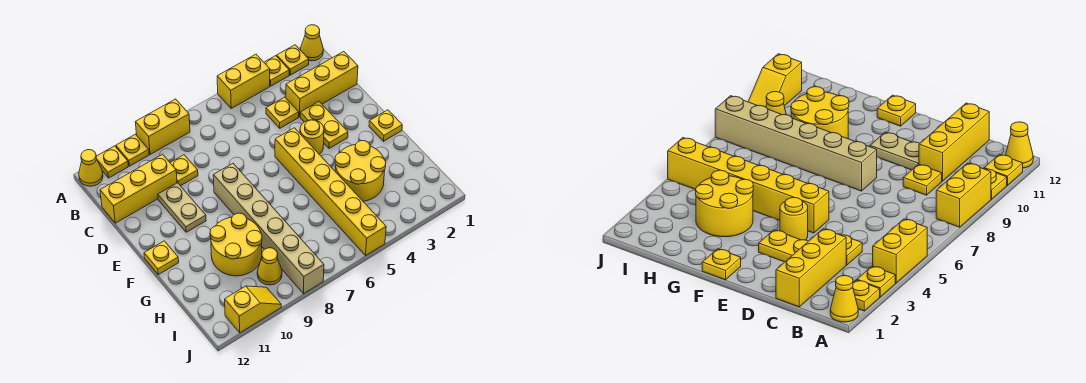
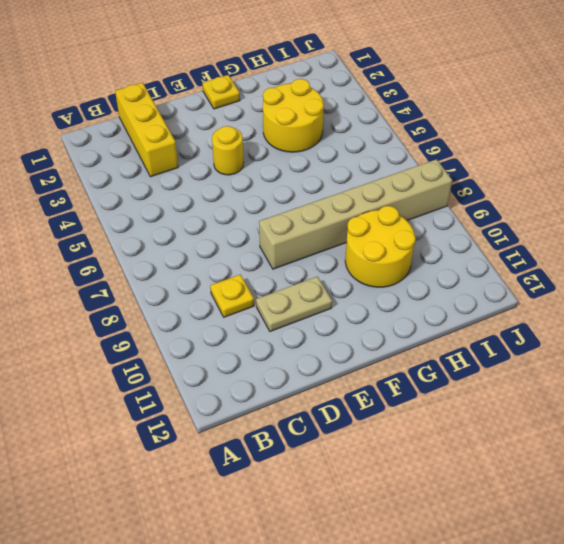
none -> yellow 1x1 cone [301,25,323,61]
none -> yellow 1x1 plate [277,45,309,75]
none -> yellow 1x1 plate [264,56,289,86]

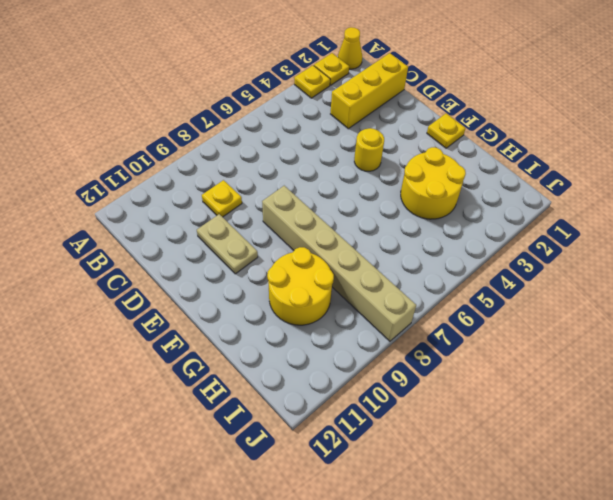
none -> yellow 1x2 brick [217,54,270,108]
none -> yellow 1x2 brick [136,99,190,155]
none -> yellow 1x1 plate [116,134,149,166]

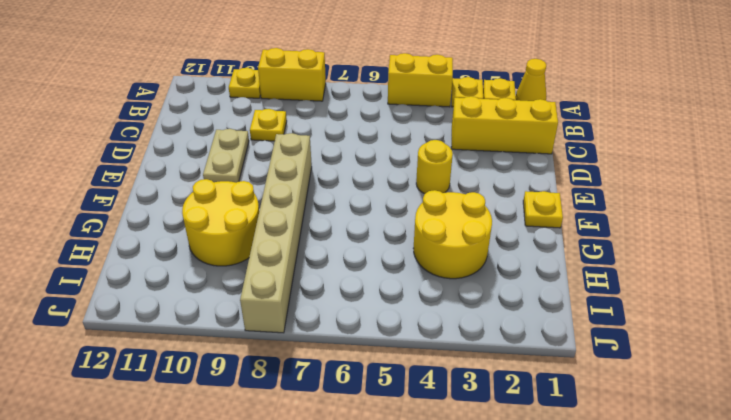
none -> yellow 1x1 plate [96,146,128,178]
none -> yellow 1x1 cone [79,150,103,186]
none -> yellow 1x1 plate [266,97,299,128]

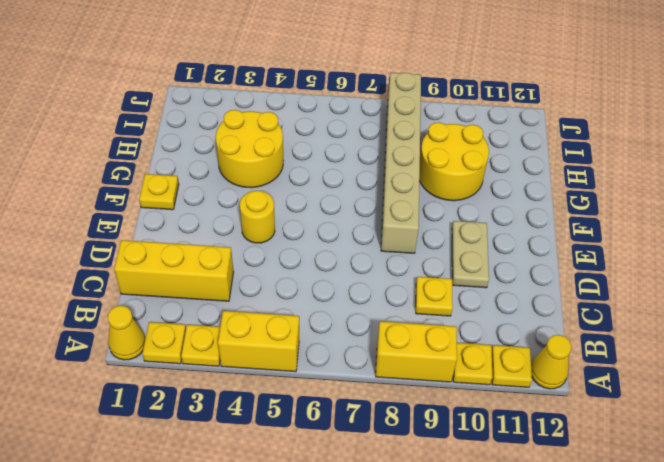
none -> yellow 1x1 plate [266,97,299,128]
none -> yellow 1x3 brick [100,154,177,223]
none -> yellow 1x2 plate [300,102,348,149]

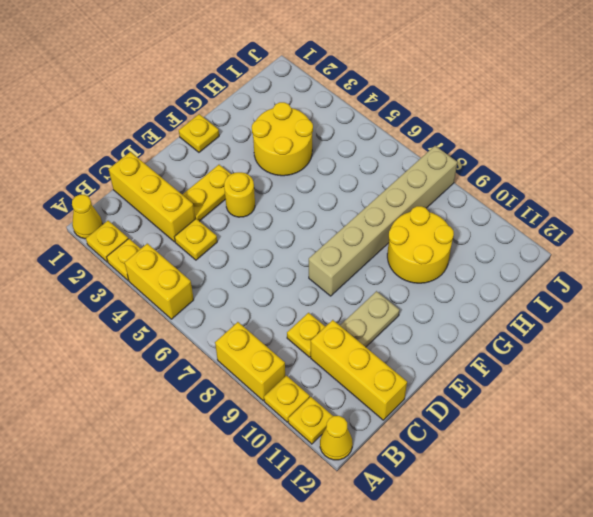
none -> yellow 1x6 brick [275,128,386,255]
none -> yellow 1x1 plate [144,241,179,275]
none -> yellow 1x1 cone [257,248,282,285]

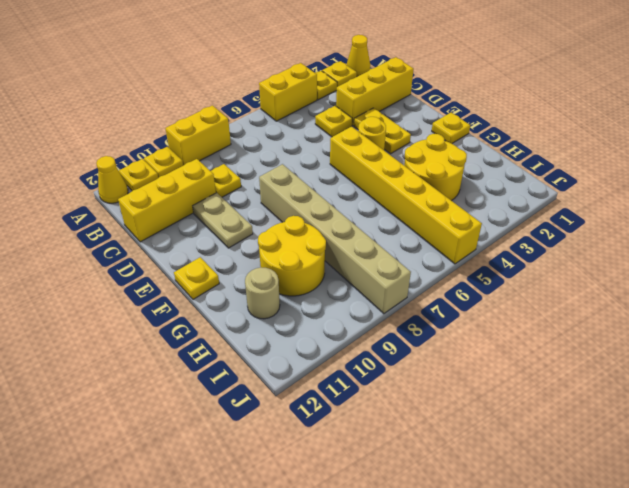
tan 1x1 round brick [245,267,280,319] -> none
none -> yellow 1x1 cone [257,248,282,285]
none -> yellow 1x2 slope [225,286,281,333]

